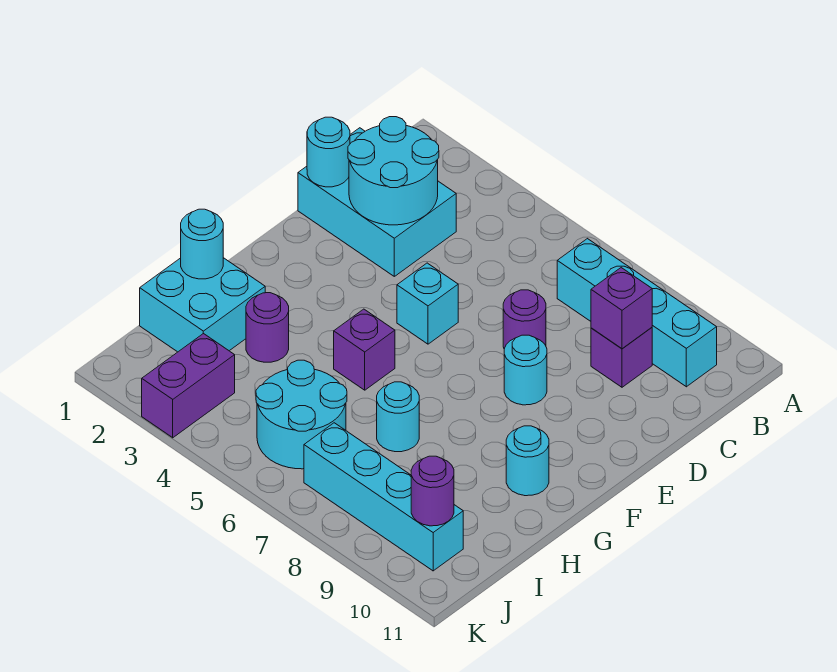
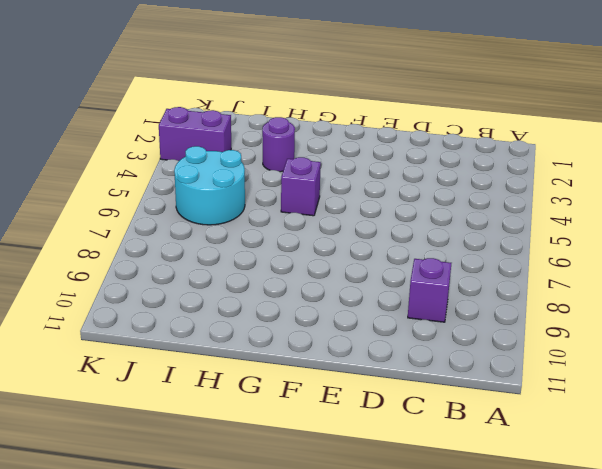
none -> cyan 1x4 brick [557,239,717,387]
none -> cyan 2x3 brick [298,128,456,276]
none -> purple 1x1 round brick [503,290,546,349]

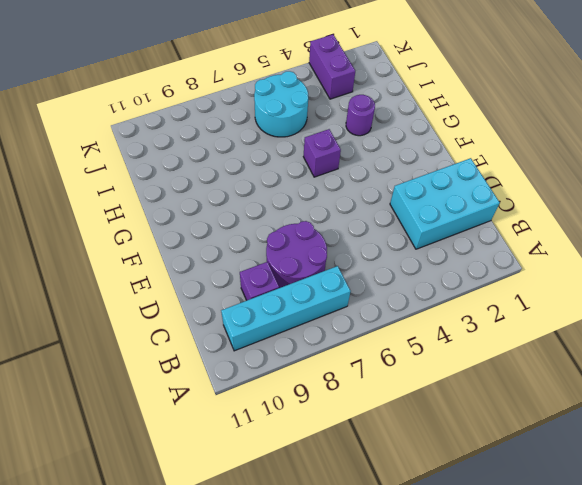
purple 2x2 round brick [266,221,327,288] -> purple 1x1 round brick [503,290,546,349]
none -> cyan 1x1 brick [397,263,458,344]
none -> cyan 1x1 round brick [504,335,547,405]
none -> cyan 1x1 round brick [506,426,549,496]

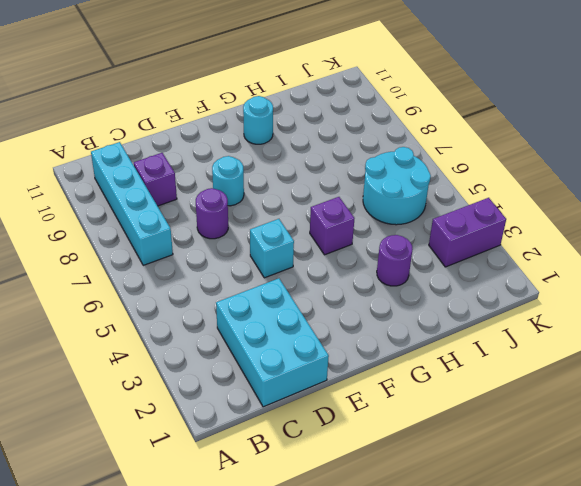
none -> cyan 2x2 brick [140,258,265,352]
none -> cyan 1x1 round brick [377,382,419,452]
none -> cyan 1x4 brick [304,423,463,571]

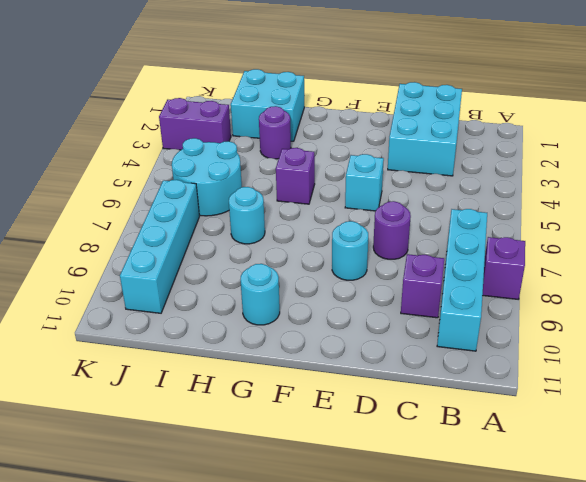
purple 1x1 brick [482,237,525,299] -> purple 1x1 brick moved to [591,268,652,349]
none -> cyan 2x2 round brick [348,117,439,225]
none -> cyan 1x1 round brick [307,117,350,187]
none -> cyan 1x1 round brick [181,209,223,279]

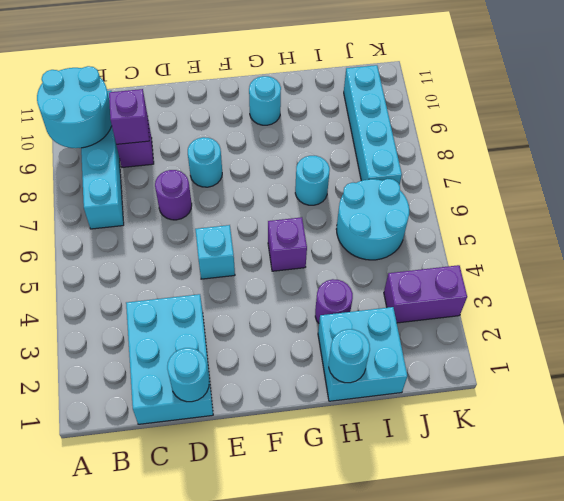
cyan 2x2 round brick [37,66,112,148] -> cyan 2x2 round brick moved to [348,117,439,225]
none -> purple 1x1 round brick [411,456,454,526]

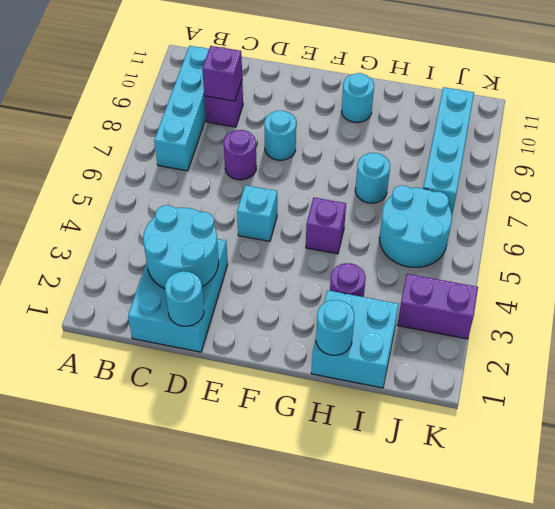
none -> purple 1x1 round brick [411,456,454,526]

